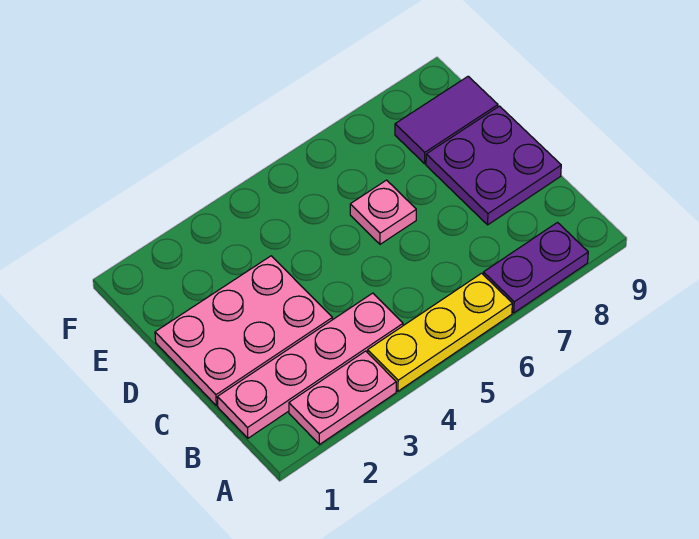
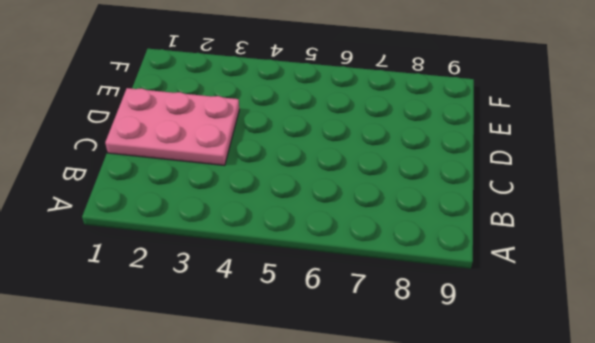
none -> pink 1x2 plate [289,351,396,444]
none -> yellow 1x3 plate [368,273,512,391]

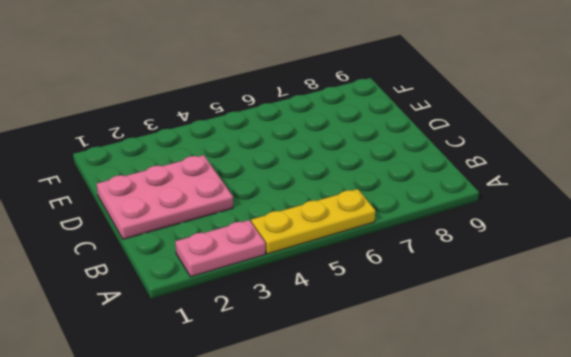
none -> purple 1x2 plate [483,223,588,313]
none -> pink 1x4 plate [217,293,403,438]

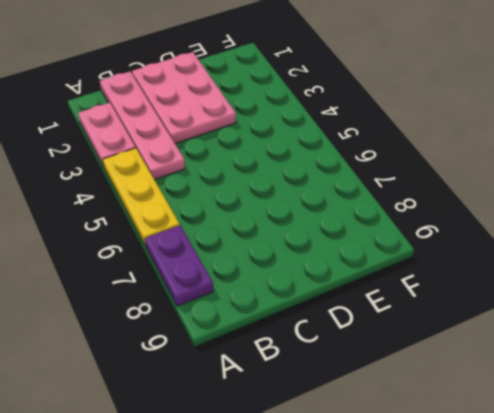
none -> purple 2x2 plate [426,106,561,225]
none -> pink 1x1 plate [350,180,416,244]

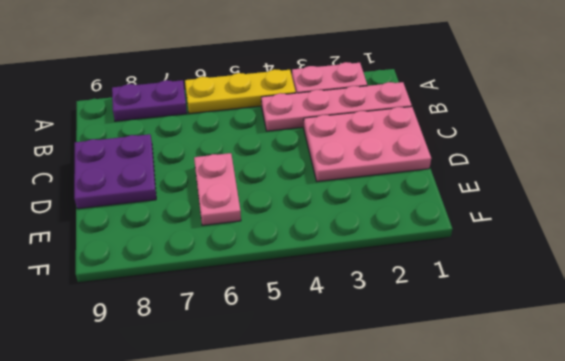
pink 1x2 plate [194,153,241,225] -> pink 1x1 plate [350,180,416,244]
none -> purple 1x2 tile [395,76,498,164]

